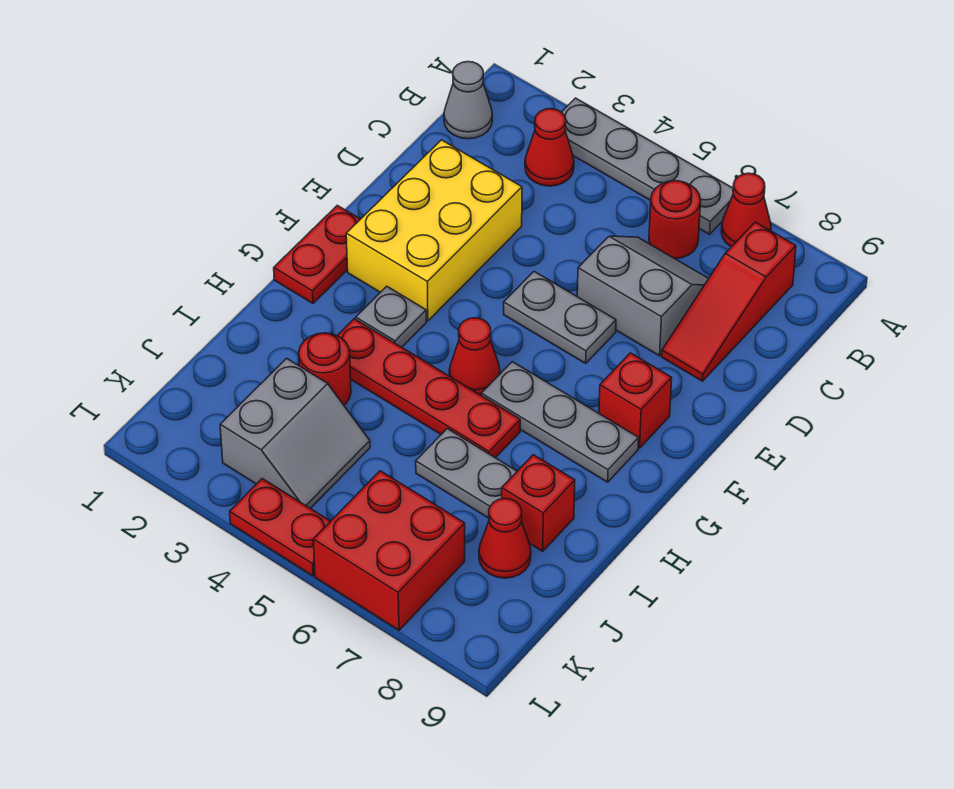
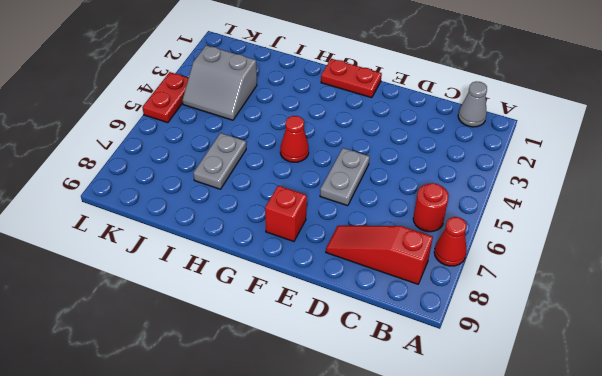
none -> grey 1x4 plate [561,98,733,234]
none -> red 1x1 cone [525,109,574,186]
none -> grey 2x2 slope [577,236,709,356]

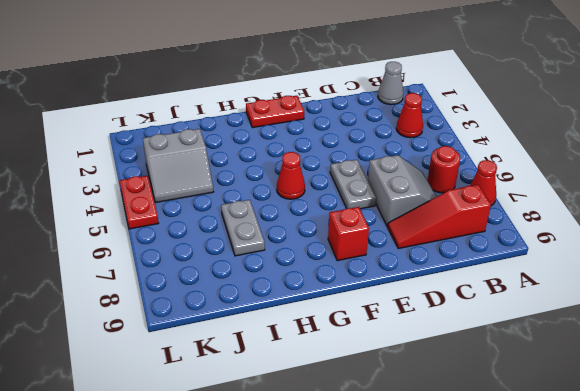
none -> grey 1x4 plate [561,98,733,234]
none -> yellow 2x3 brick [346,140,522,321]
none -> grey 1x1 plate [356,286,426,347]

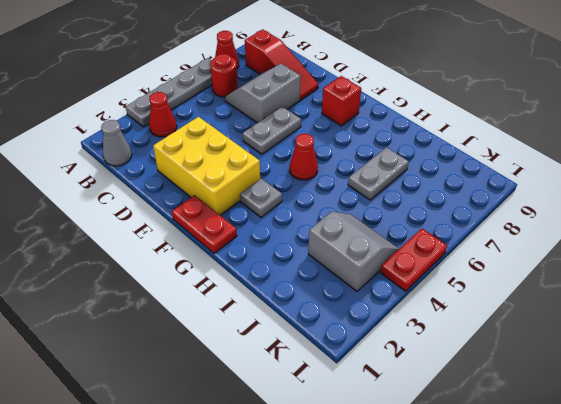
none -> grey 1x3 plate [481,362,639,482]
none -> red 1x4 plate [337,319,520,458]
none -> red 1x1 round brick [299,333,351,405]

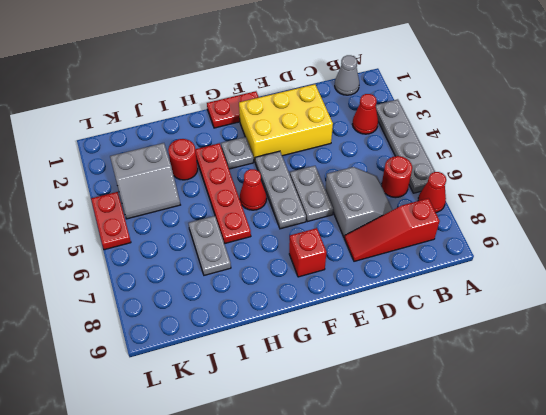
grey 1x3 plate [255,151,306,229] -> grey 1x3 plate moved to [481,362,639,482]
none -> red 1x1 brick [502,455,575,551]
none -> red 1x1 cone [479,499,531,578]
none -> red 2x2 brick [313,471,465,630]

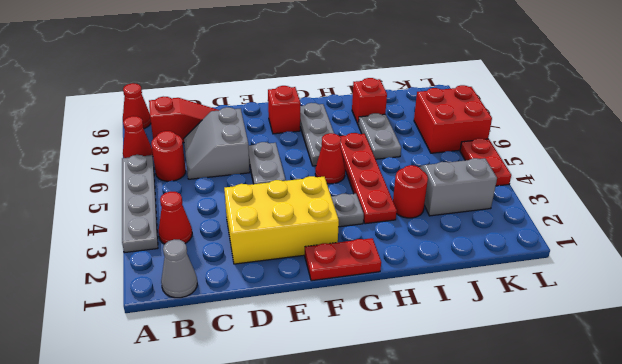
red 1x1 cone [123,83,151,129] -> red 1x1 cone moved to [479,499,531,578]

